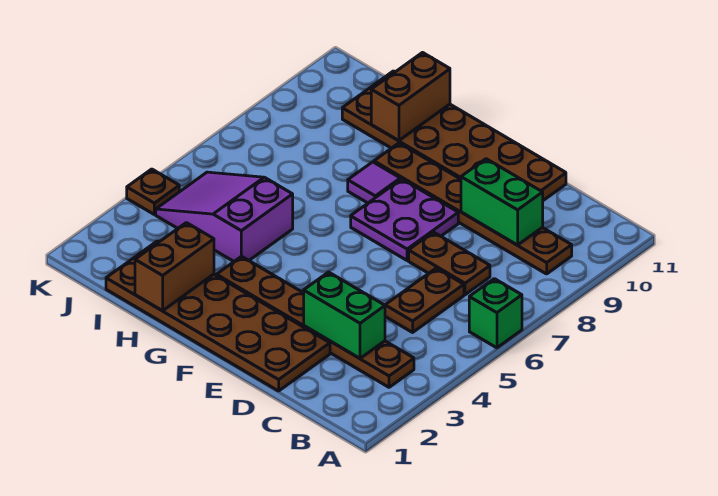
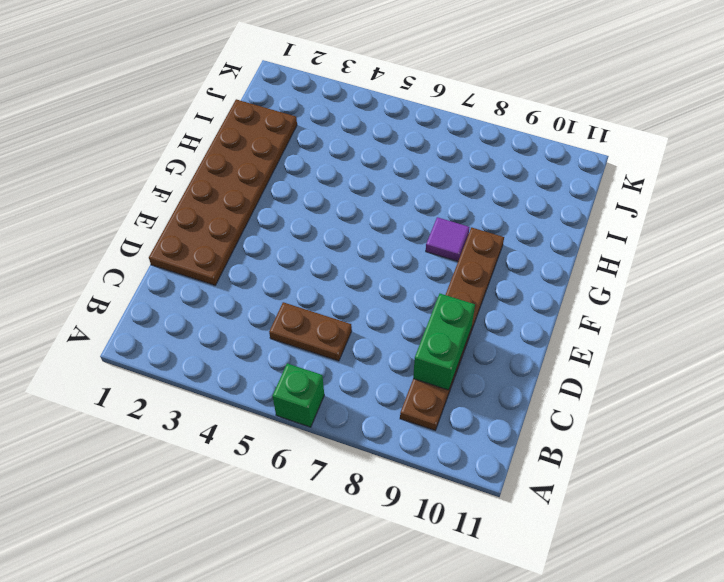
none -> brown 1x6 plate [217,256,414,387]
none -> brown 1x2 plate [409,232,490,295]
none -> brown 2x6 plate [342,71,566,200]

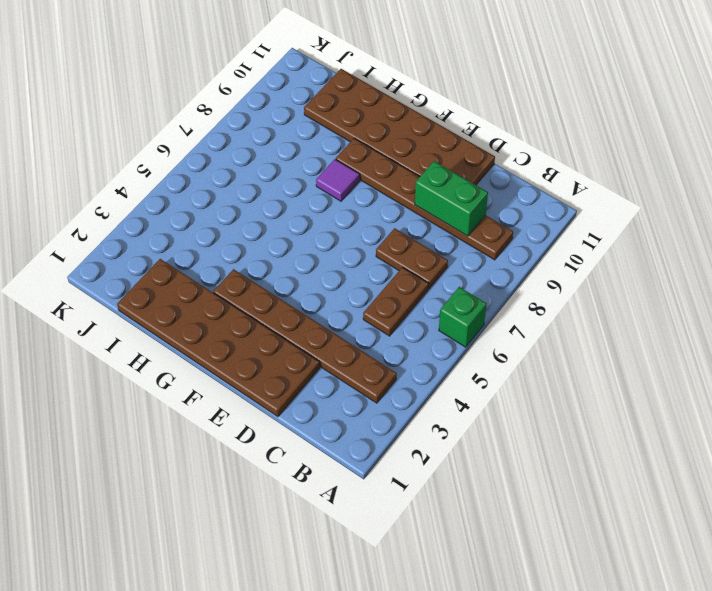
none -> purple 2x2 plate [351,179,458,260]
none -> purple 2x3 slope [156,172,293,261]
none -> brown 1x1 plate [127,169,179,214]

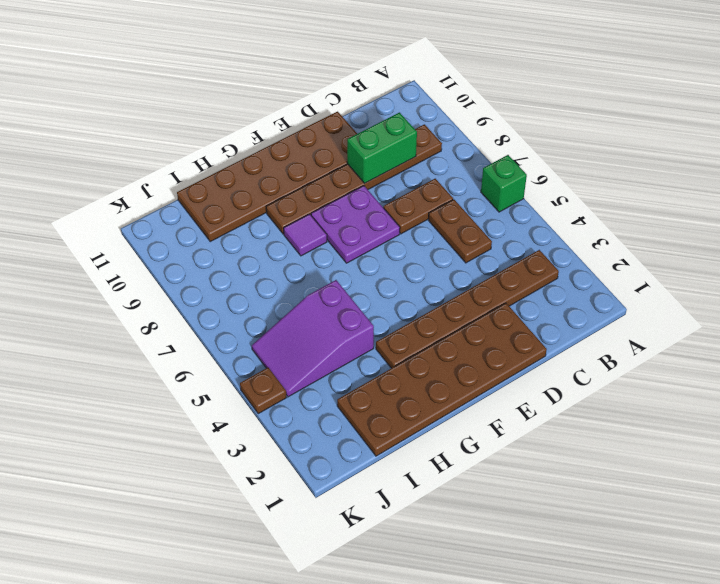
none -> green 1x2 brick [304,272,385,358]
none -> brown 1x2 brick [135,223,214,311]
none -> brown 1x2 brick [371,53,450,141]

